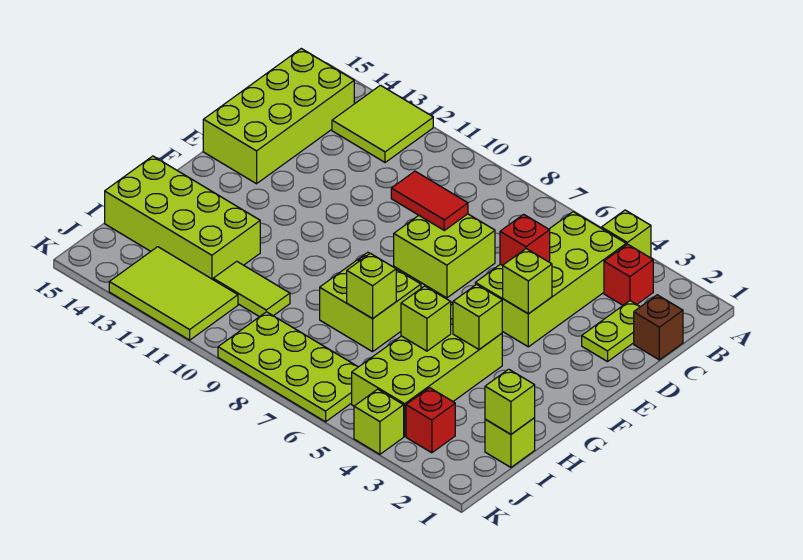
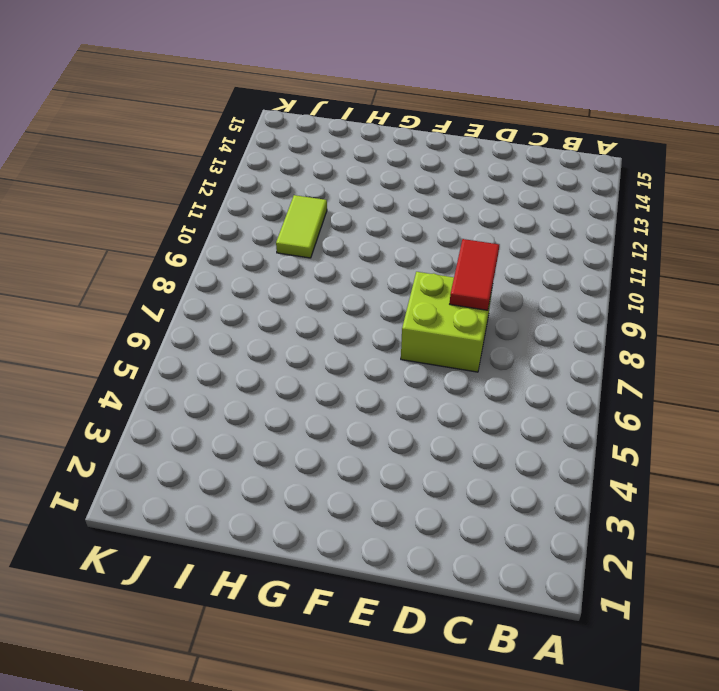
none -> lime 1x1 brick [602,210,651,258]
none -> lime 2x2 tile [332,85,433,163]
none -> red 1x1 brick [604,244,653,305]

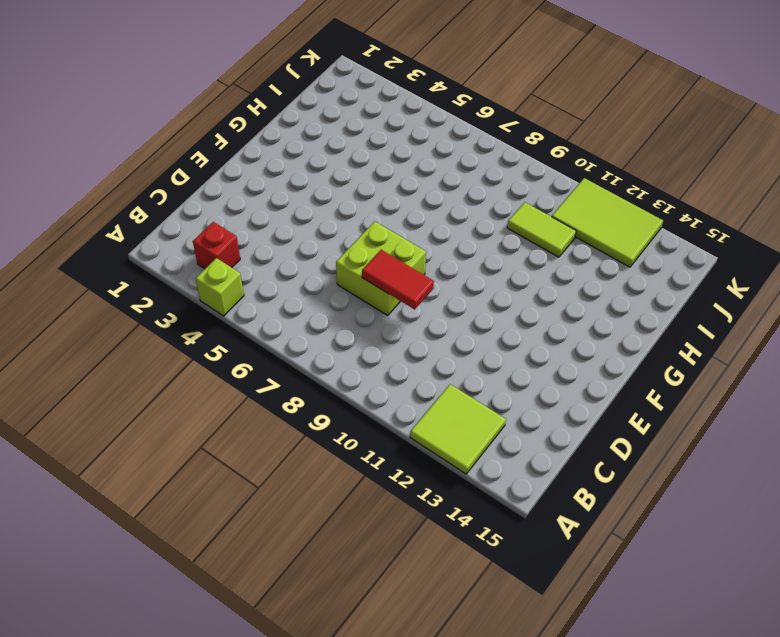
none -> lime 2x4 brick [475,212,626,347]
none -> lime 2x4 brick [203,49,354,184]
none -> brown 1x1 brick [634,295,683,360]

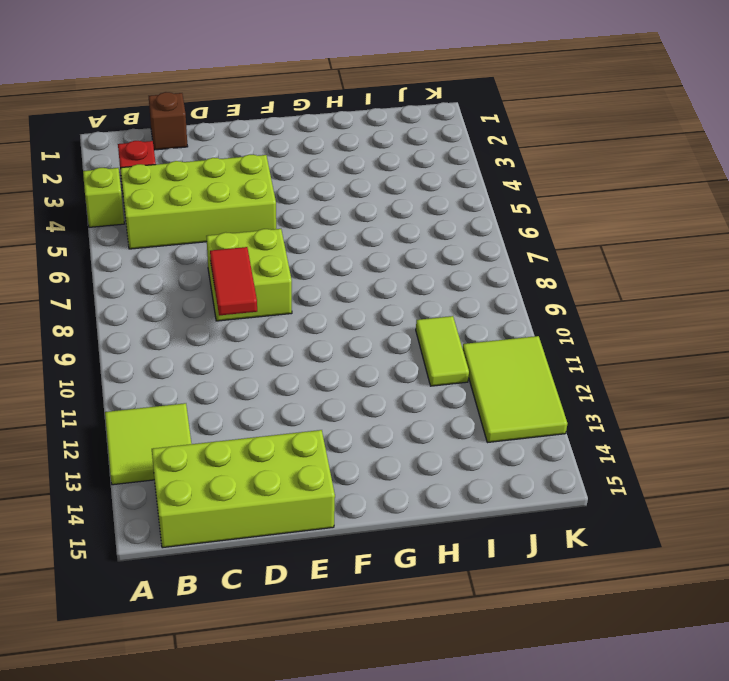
none -> lime 1x2 plate [582,301,640,362]
none -> lime 2x4 brick [352,302,502,436]
none -> lime 2x2 brick [320,252,421,352]

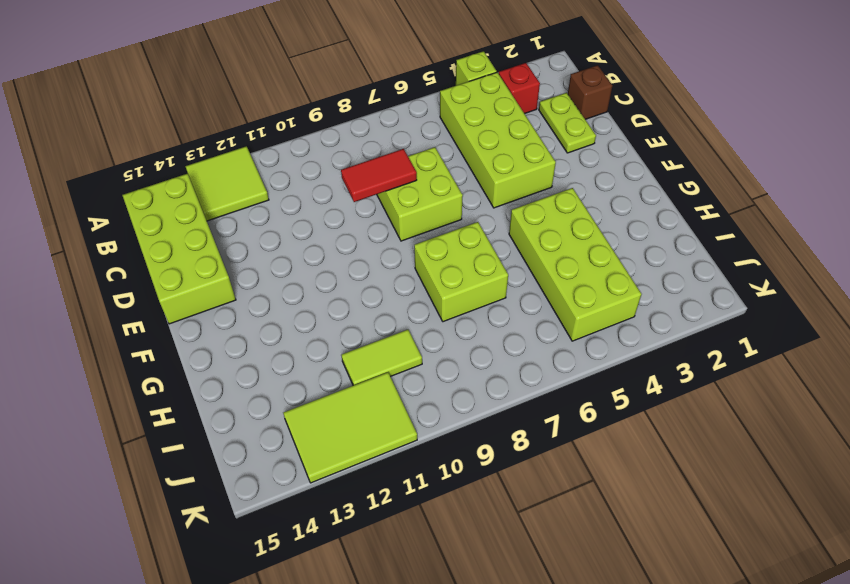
none -> lime 2x4 brick [105,156,260,279]
none -> lime 1x1 brick [485,418,535,467]
none -> red 1x1 brick [406,388,455,453]

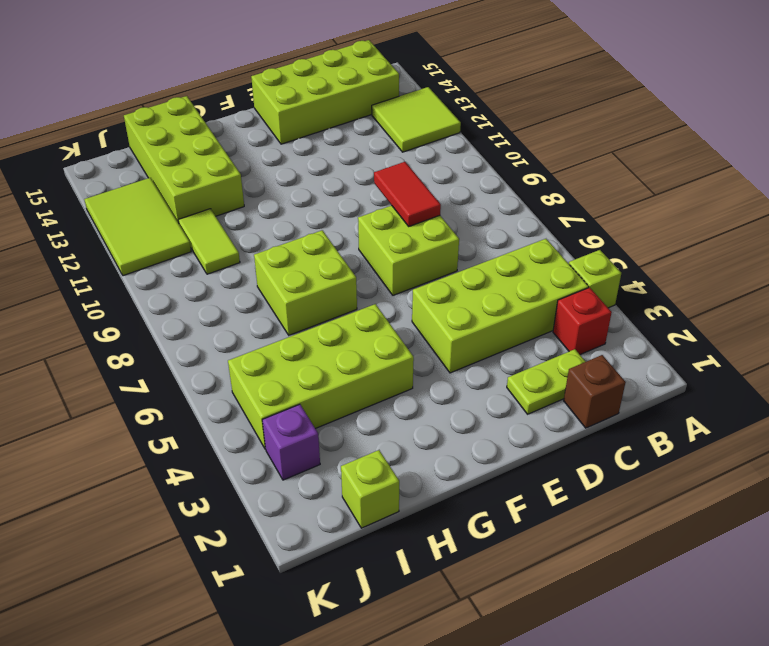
purple 1x1 brick [262,404,320,480] -> red 1x1 brick [406,388,455,453]
none -> lime 2x4 plate [218,312,358,422]
none -> lime 1x1 brick [354,389,404,454]
none -> red 1x1 brick [500,214,550,266]

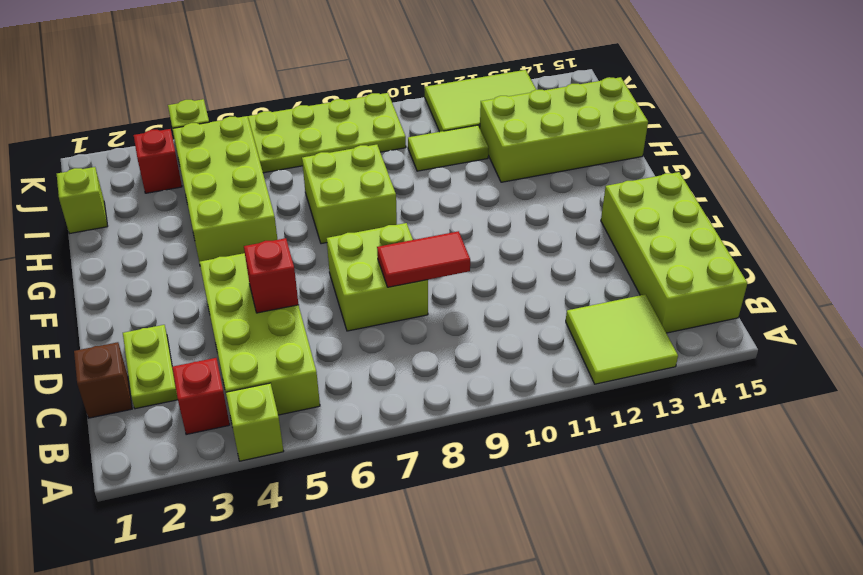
none -> lime 1x1 brick [503,249,552,314]
none -> lime 1x1 brick [453,284,502,349]
none -> lime 1x1 brick [401,286,451,351]

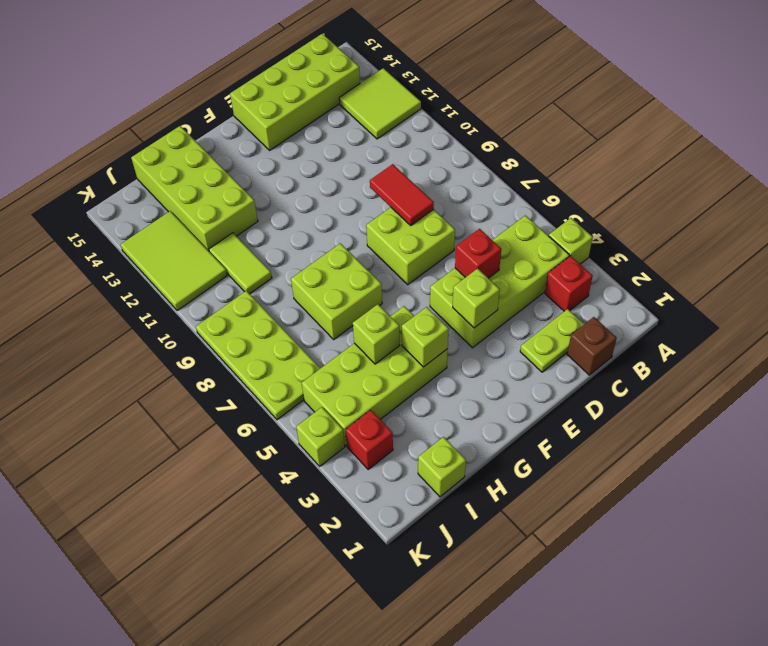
none -> lime 1x1 brick [347,253,396,319]
none -> lime 1x1 brick [485,369,535,434]

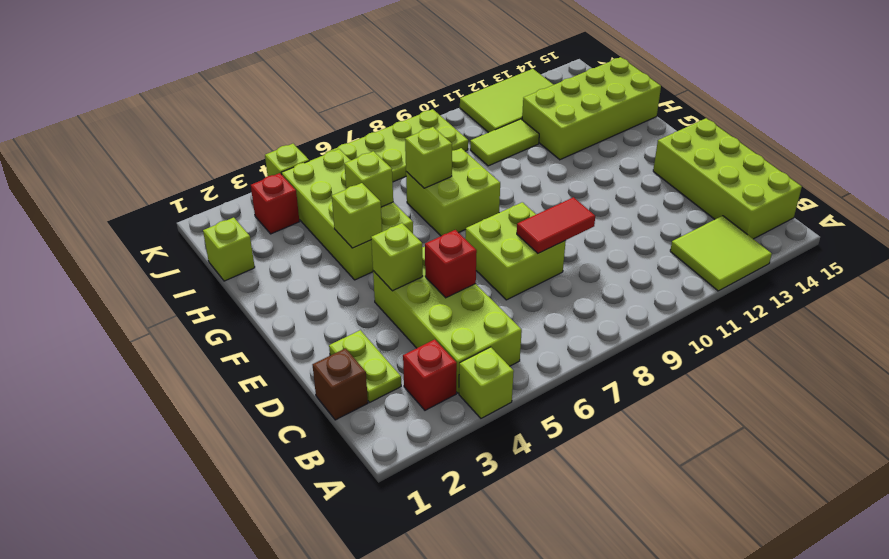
none -> lime 1x1 brick [485,369,535,434]

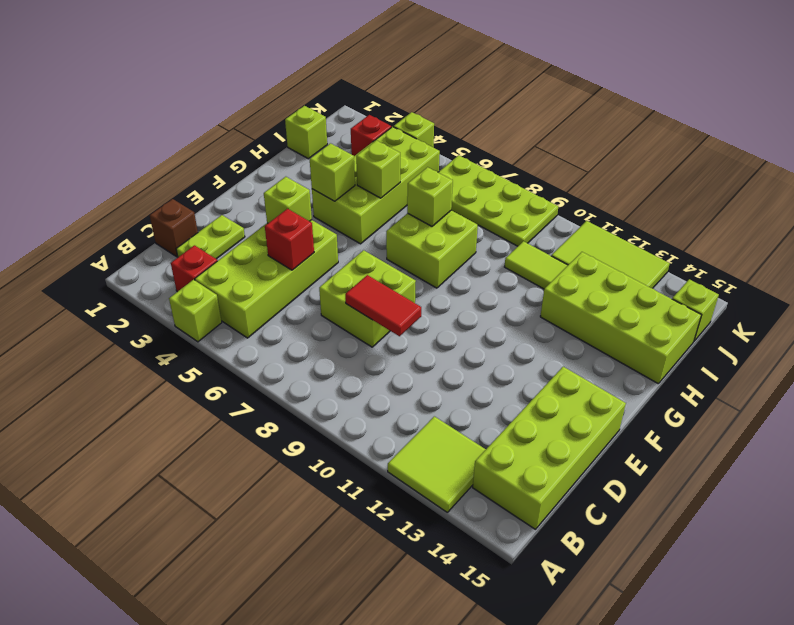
lime 1x1 brick [672,279,719,341] -> lime 1x1 brick moved to [485,369,535,434]

